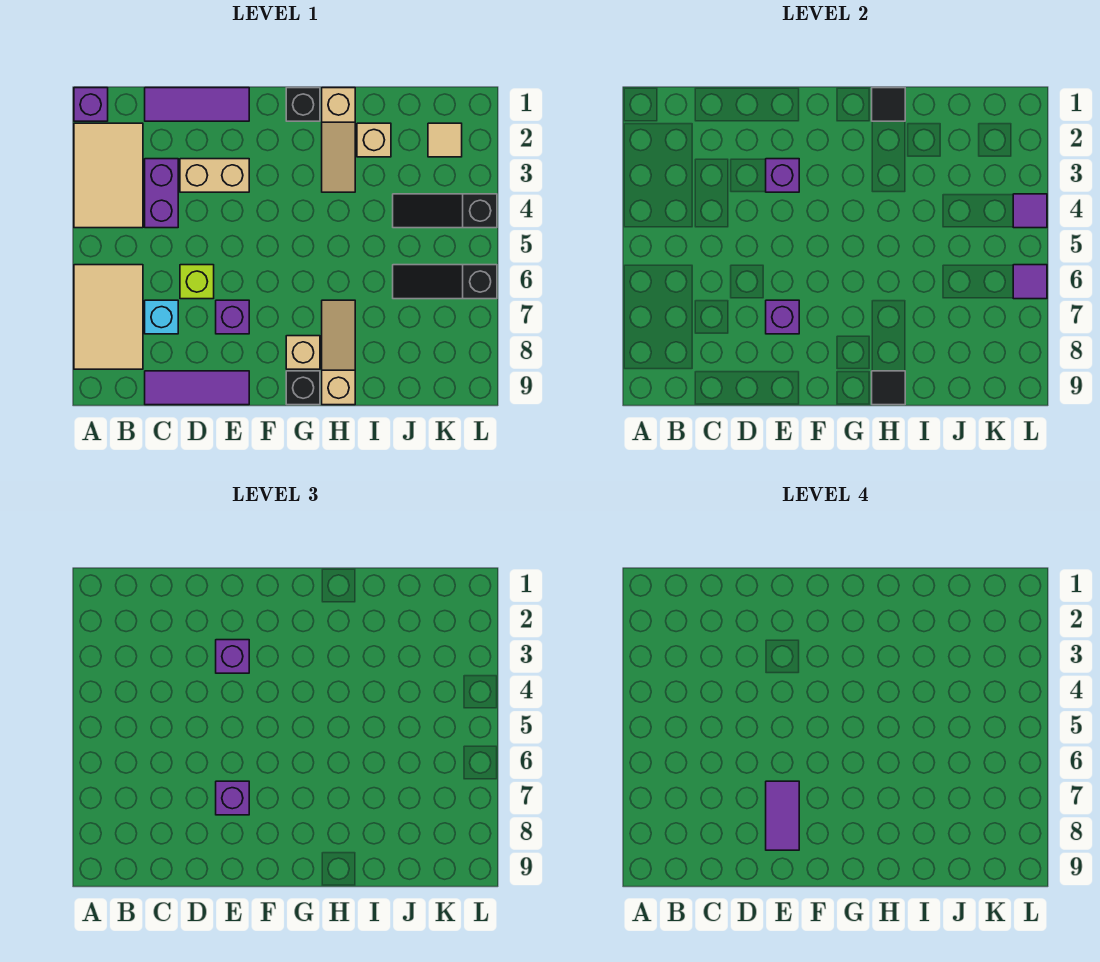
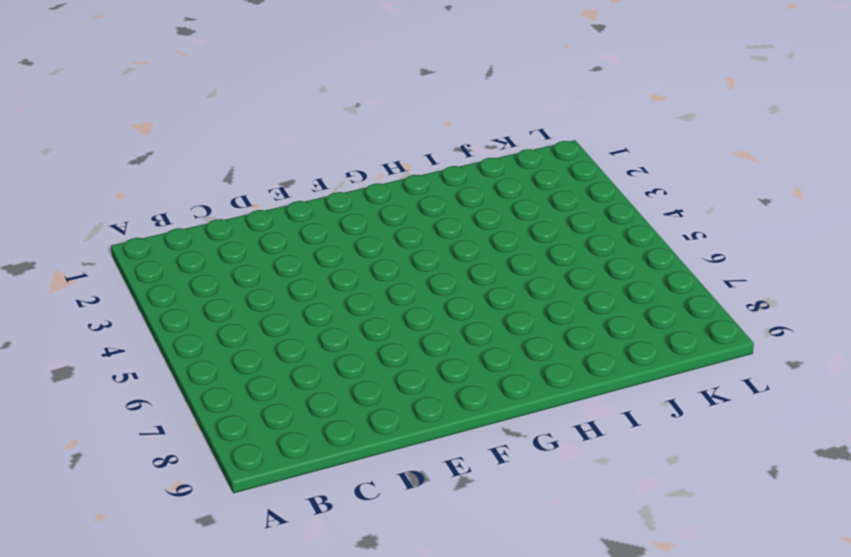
none -> purple 1x1 brick [74,88,108,121]
none -> tan 2x3 tile [74,123,143,228]
none -> tan 2x3 tile [74,265,143,369]

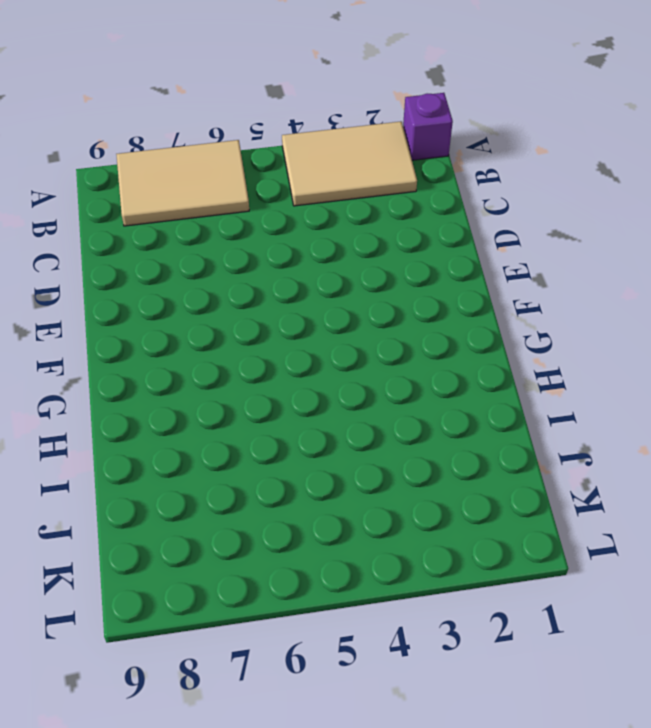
none -> purple 1x3 tile [145,88,249,121]
none -> purple 1x2 brick [145,159,178,228]
none -> cyan 1x1 brick [145,300,178,334]

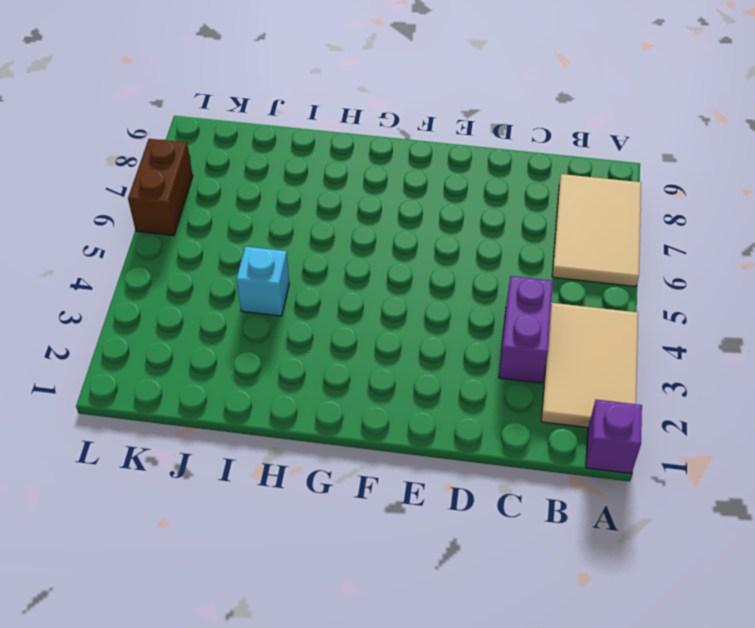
cyan 1x1 brick [236,247,289,316] -> cyan 1x1 brick moved to [145,300,178,334]
brown 1x2 brick [128,139,193,236] -> black 1x3 slope [393,265,497,299]
none -> purple 1x3 tile [145,88,249,121]
none -> purple 1x3 tile [145,371,249,405]
none -> tan 1x2 brick [180,159,249,192]

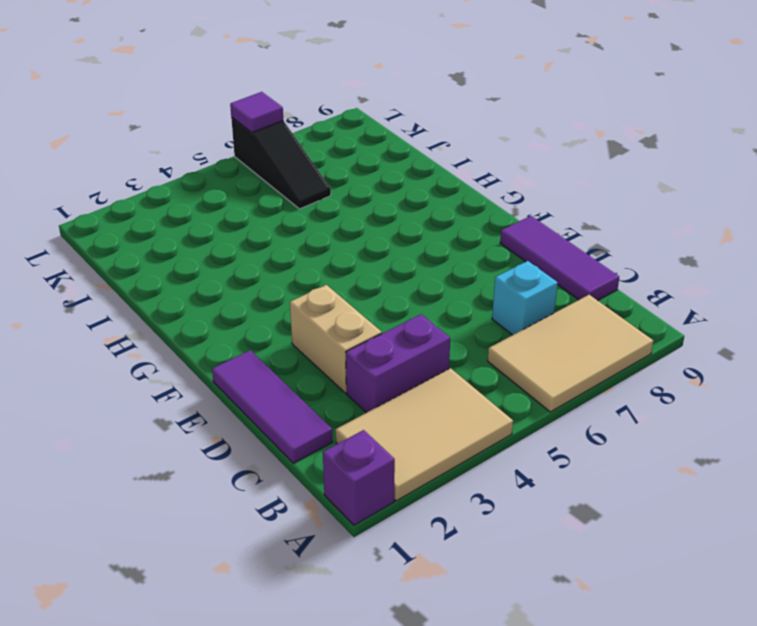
none -> lime 1x1 brick [180,265,214,299]
none -> purple 1x1 brick [216,300,249,334]
none -> black 1x1 brick [286,88,320,121]

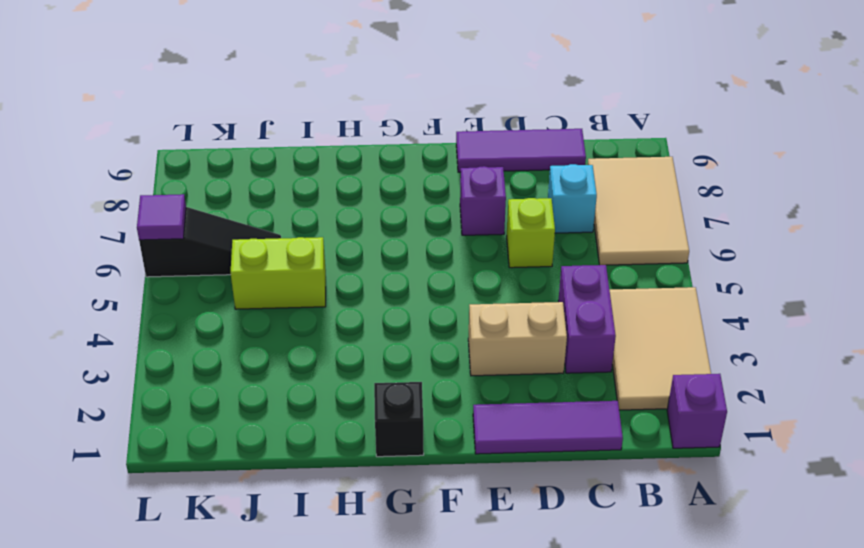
lime 1x2 brick [230,237,326,309] -> none
none -> tan 1x1 brick [286,336,320,369]
none -> black 1x1 brick [286,371,320,405]
none -> tan 1x3 slope [322,88,355,192]

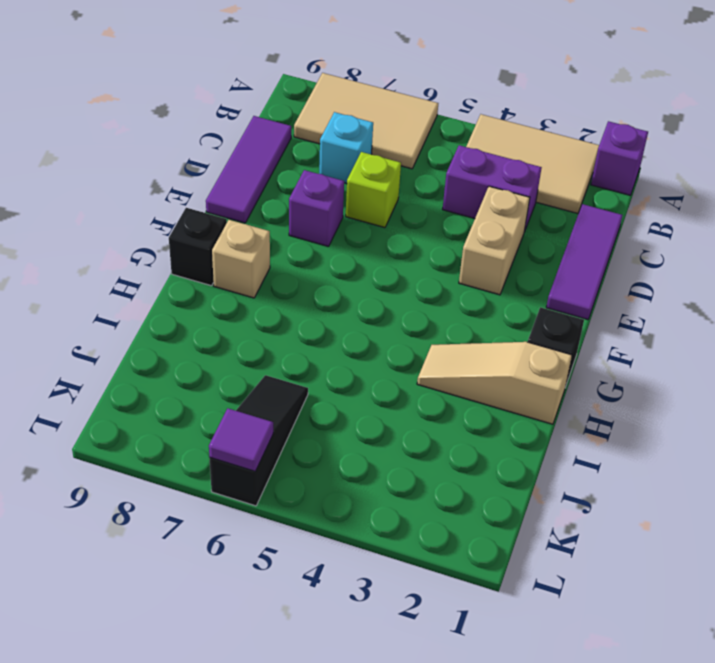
none -> tan 1x3 slope [322,300,355,405]
none -> tan 1x1 brick [357,123,391,157]
none -> black 1x3 slope [393,194,497,228]

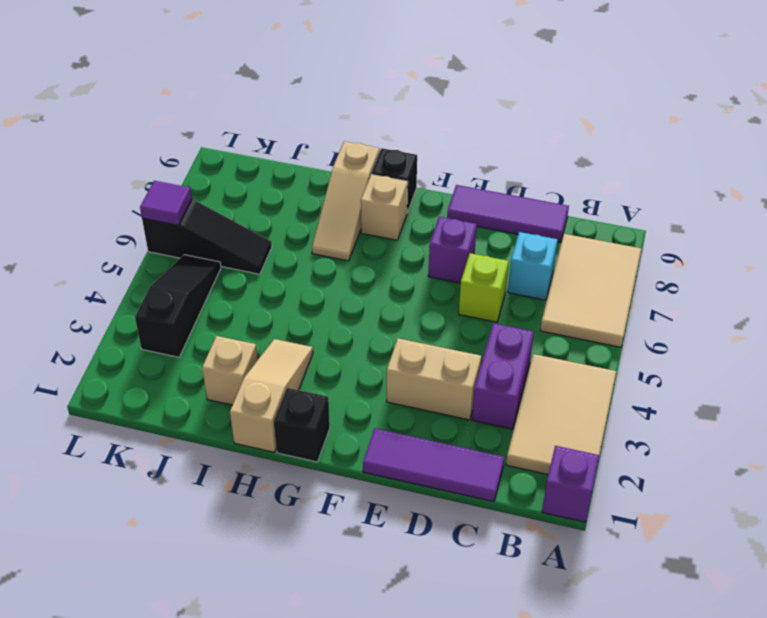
black 1x3 slope [135,255,221,357] -> black 1x3 slope turned to [393,194,497,228]
none -> tan 1x1 tile [428,123,462,157]
none -> purple 1x1 brick [766,159,799,192]
none -> purple 1x1 brick [766,300,799,334]

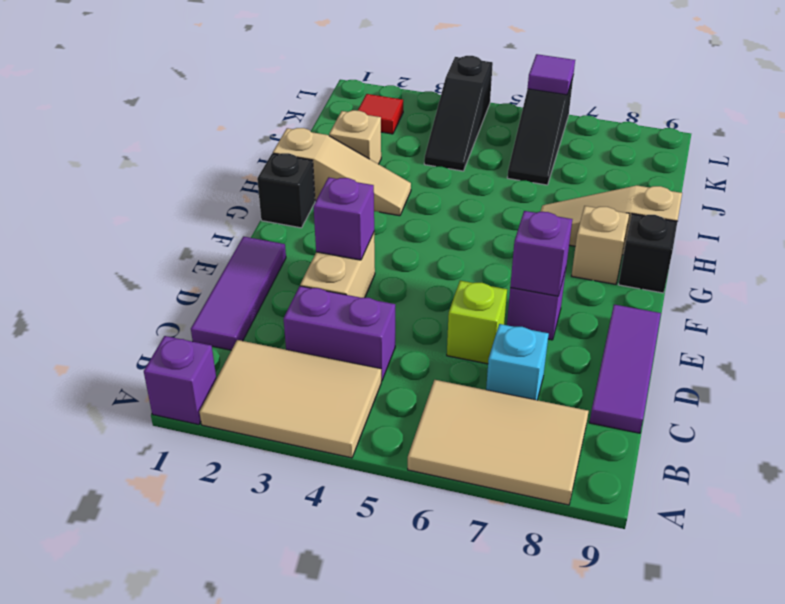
red 1x1 tile [358,94,403,134] -> tan 1x1 tile [428,123,462,157]
none -> black 1x1 tile [872,88,905,121]
none -> black 1x1 tile [872,371,905,405]
none -> purple 1x1 tile [1013,194,1047,228]

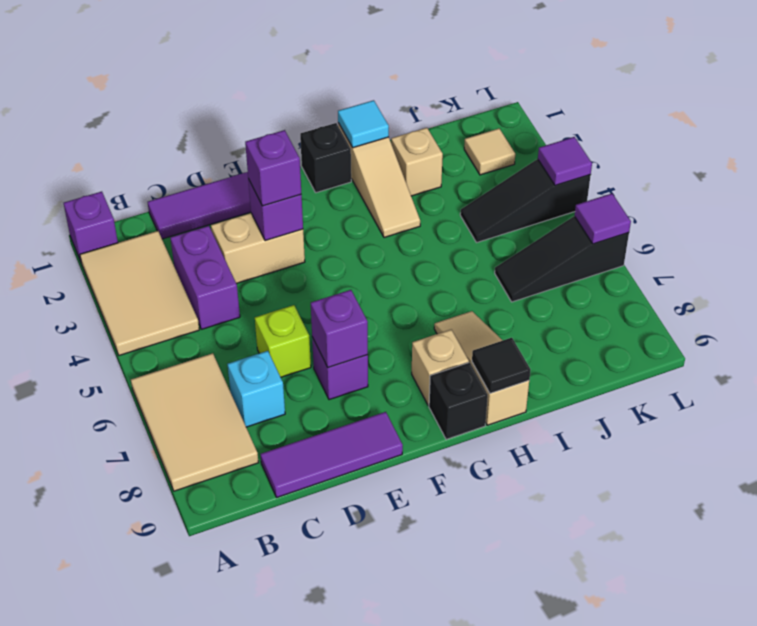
cyan 1x1 tile [338,100,389,148] -> black 1x1 tile [872,88,905,121]
none -> purple 1x1 brick [216,781,249,815]
none -> purple 1x2 tile [766,781,799,850]

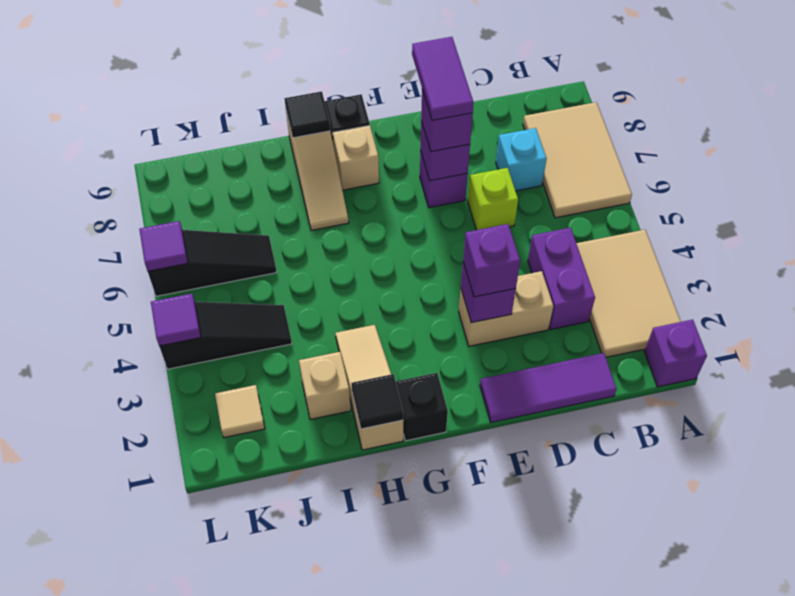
none -> purple 1x3 tile [145,371,249,405]

